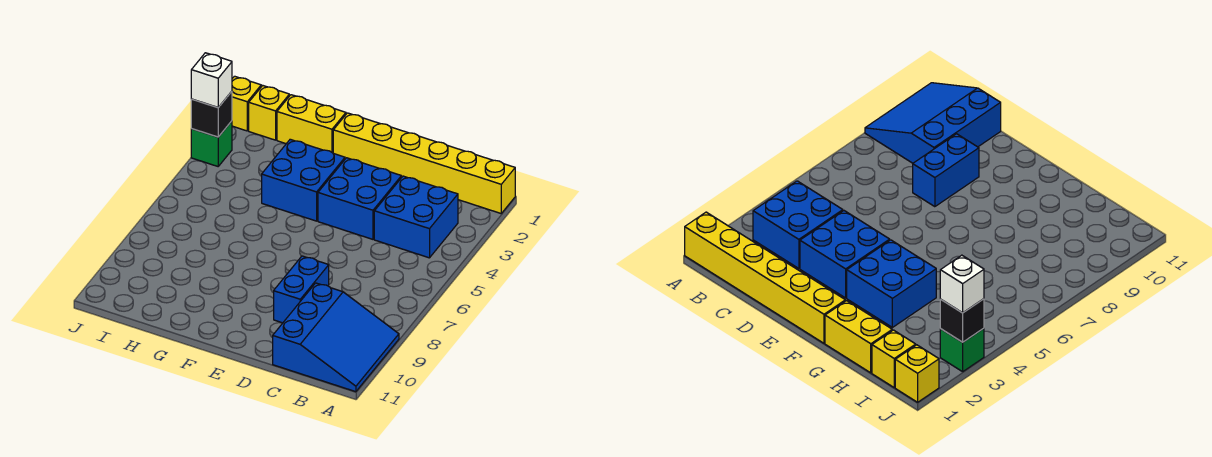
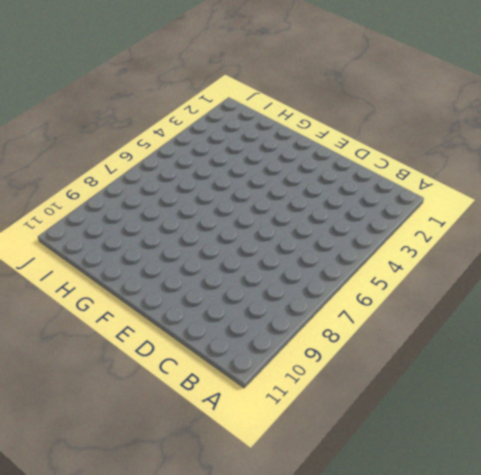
none -> yellow 1x6 brick [333,113,515,213]
none -> blue 3x3 slope [273,283,399,392]
none -> blue 2x2 brick [374,176,458,258]

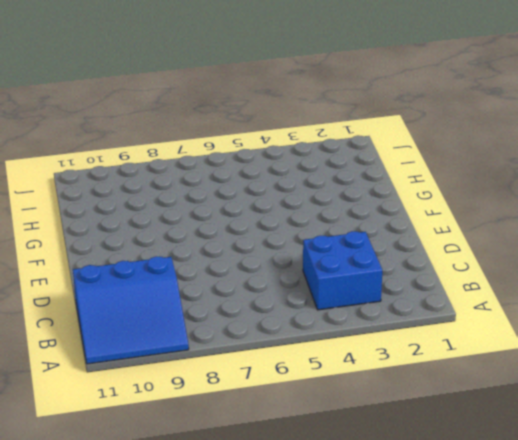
none -> yellow 1x6 brick [333,113,515,213]
none -> blue 2x2 brick [318,158,401,239]
none -> blue 1x2 brick [274,256,329,323]

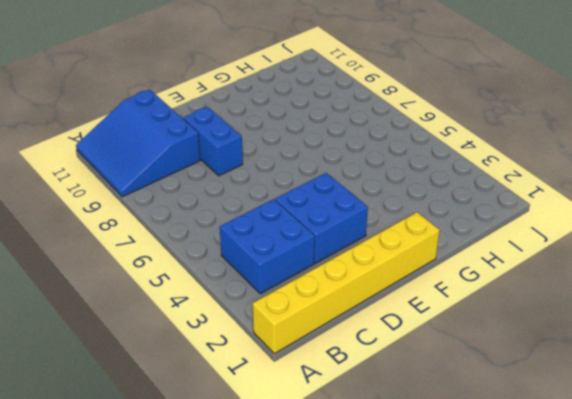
none -> blue 2x2 brick [262,139,345,221]
none -> yellow 1x2 brick [277,95,346,153]
none -> yellow 1x1 brick [249,86,289,140]

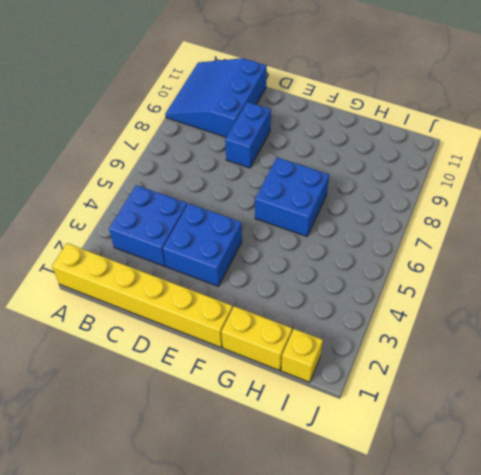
blue 2x2 brick [255,157,329,237] -> blue 2x2 brick moved to [262,139,345,221]
none -> yellow 1x1 brick [232,76,261,131]
none -> green 1x1 brick [191,121,232,166]
none -> black 1x1 brick [191,92,232,137]

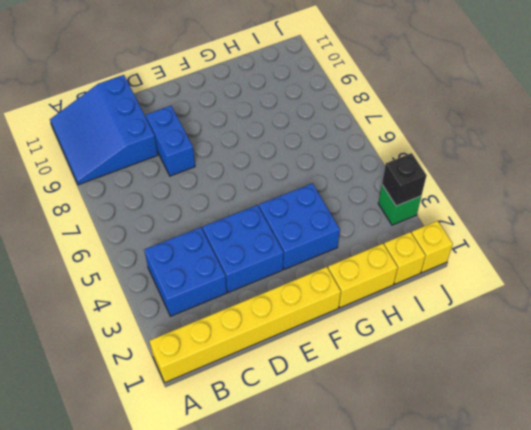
none -> white 1x1 brick [191,53,232,107]

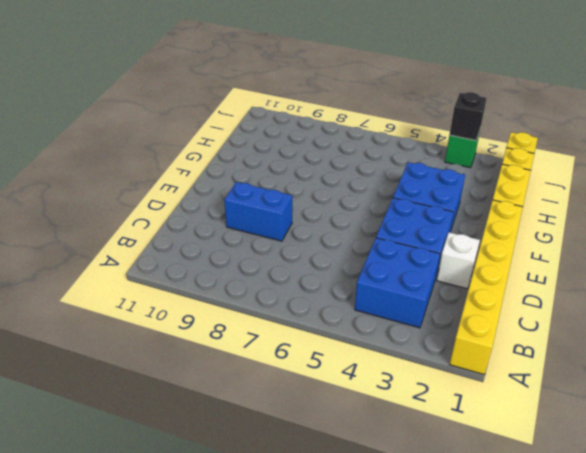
white 1x1 brick [437,232,480,289] -> white 1x1 brick moved to [191,53,232,107]
none -> blue 3x3 slope [273,283,399,392]

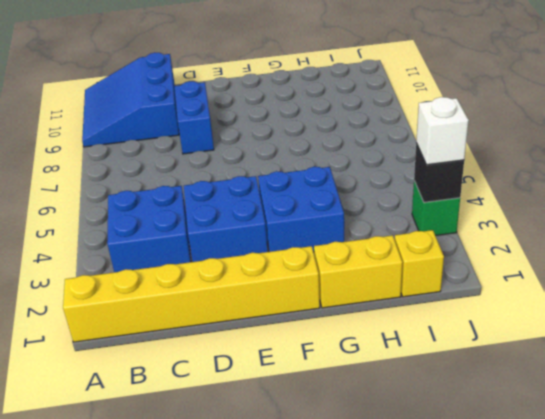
none -> yellow 1x1 brick [232,76,261,131]

